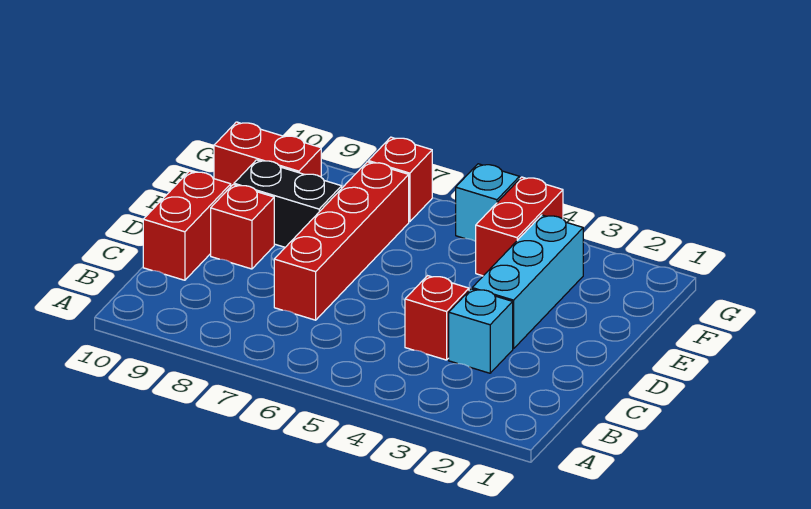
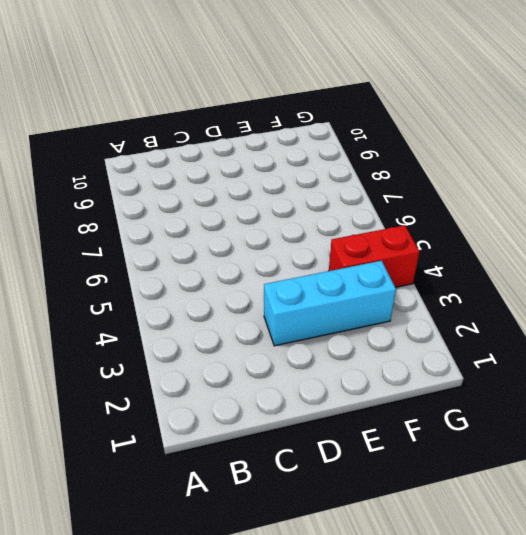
none -> cyan 1x1 brick [449,289,513,373]
none -> red 1x1 brick [405,276,469,360]

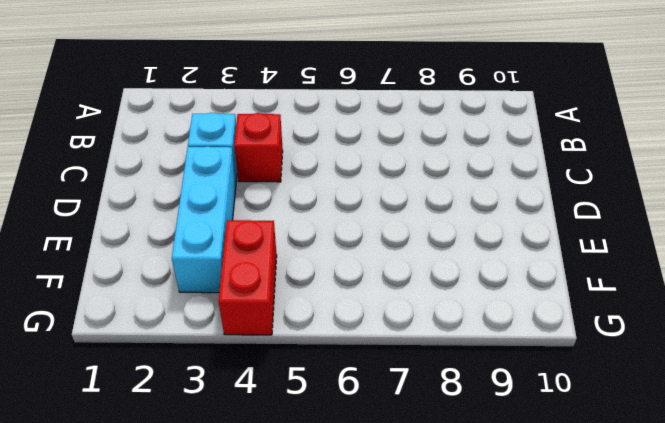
none -> red 1x4 brick [274,162,409,320]
none -> red 1x2 brick [143,171,231,280]

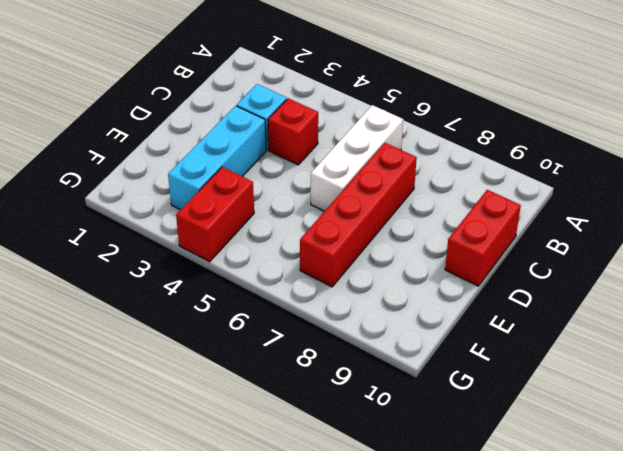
white 1x3 brick [311,105,403,211] -> none
none -> red 1x1 brick [211,185,274,269]
none -> black 1x2 brick [234,160,342,247]

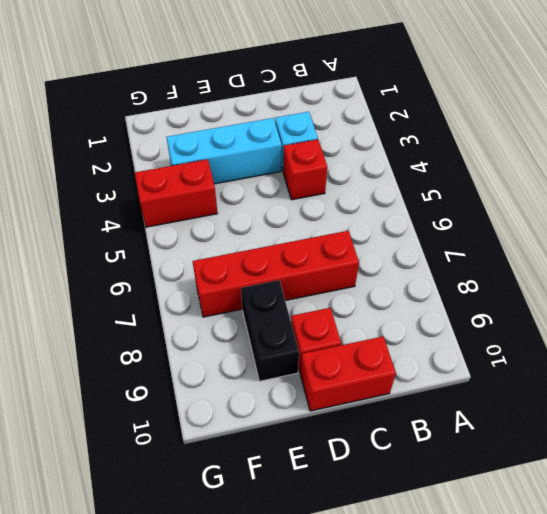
none -> red 1x2 brick [214,122,321,186]
none -> cyan 1x1 brick [456,164,520,242]

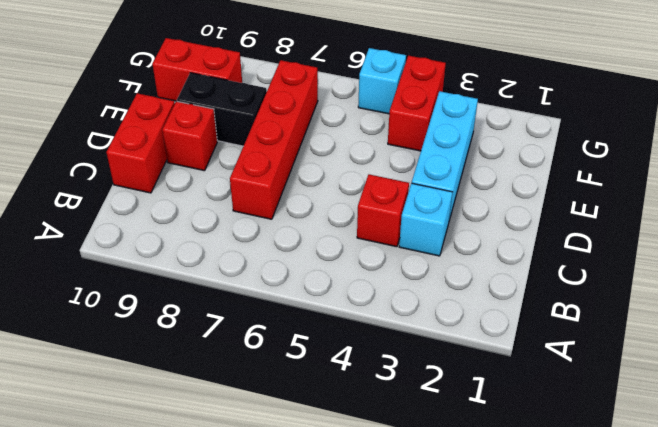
none -> red 1x1 brick [368,137,432,222]

